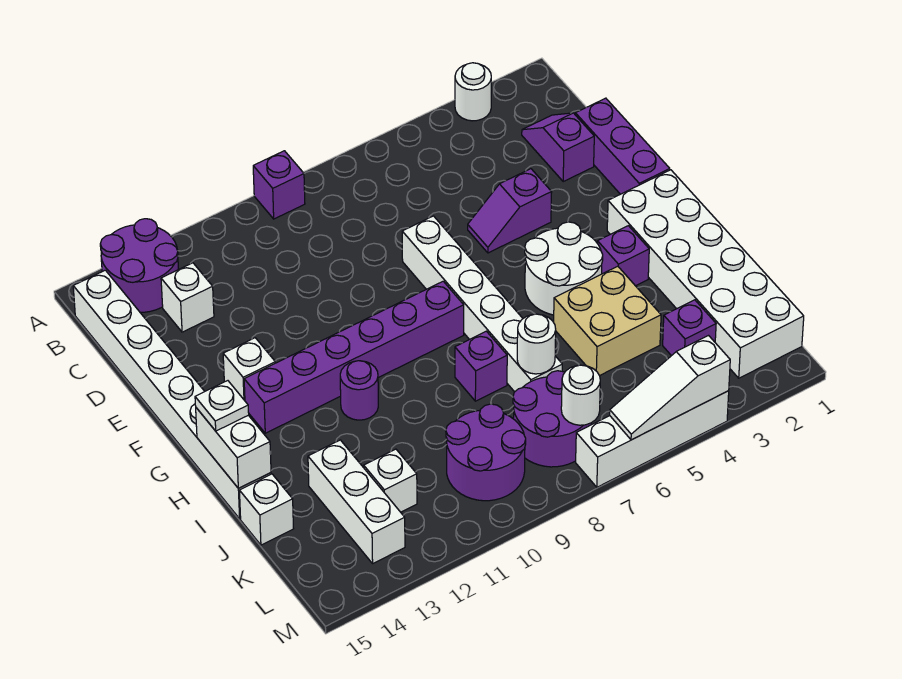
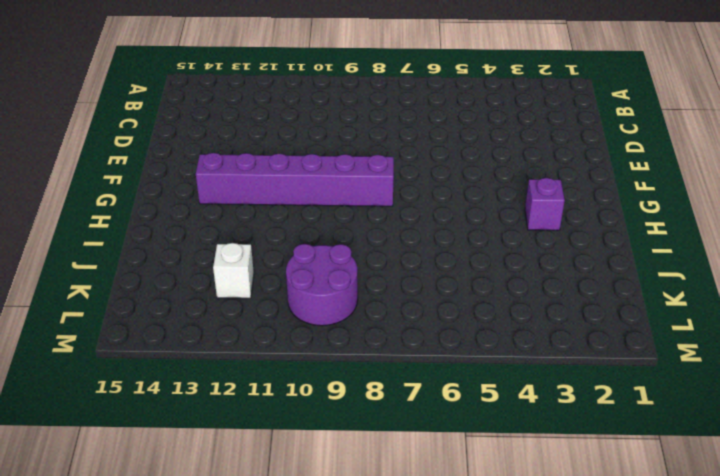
none -> white 1x1 round brick [455,63,491,121]
none -> purple 1x1 brick [253,151,305,219]
none -> purple 2x2 round brick [100,219,179,312]

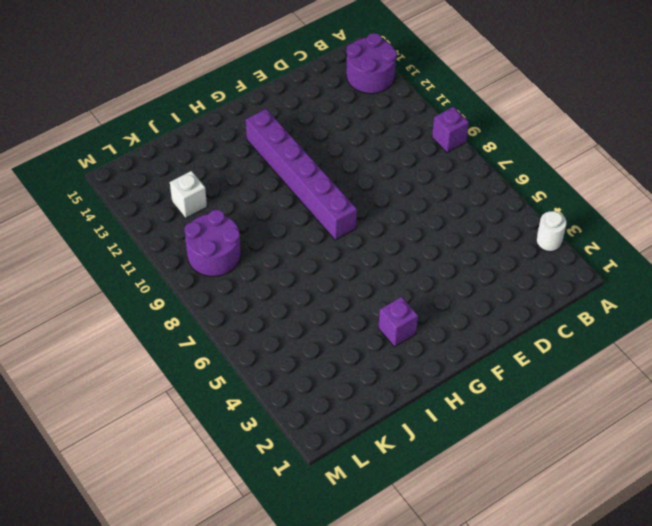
none -> white 1x8 brick [73,270,271,519]
none -> purple 1x2 slope [522,113,594,181]
none -> white 1x1 brick [161,263,214,332]

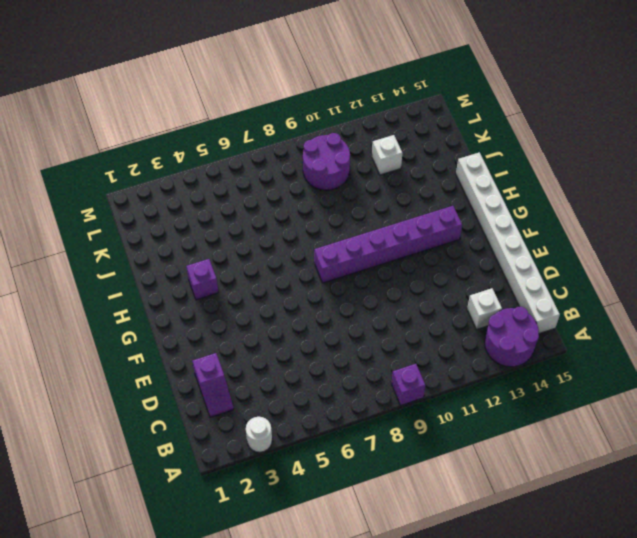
none -> purple 1x3 brick [575,98,670,194]
none -> purple 1x2 slope [468,169,552,253]
none -> white 1x6 brick [402,216,562,392]

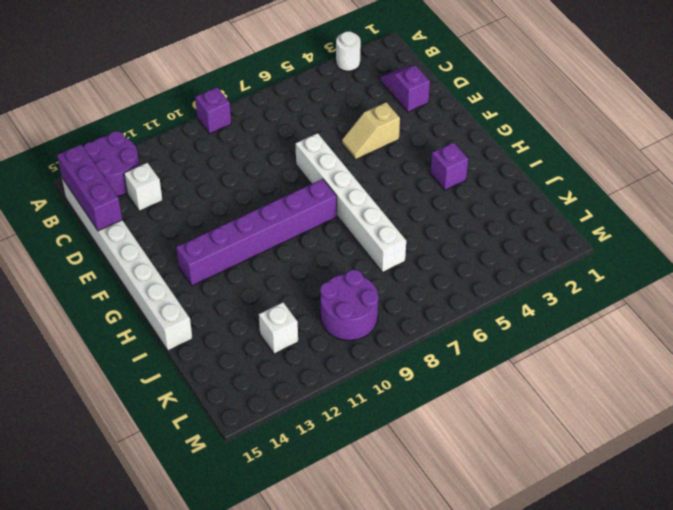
purple 1x3 brick [57,145,122,231] -> purple 1x3 brick moved to [575,98,670,194]
tan 1x2 slope [342,102,400,160] -> purple 1x2 slope [468,169,552,253]
none -> white 1x1 brick [223,338,275,401]
none -> white 2x6 brick [607,170,804,378]
none -> white 2x2 round brick [525,222,603,315]

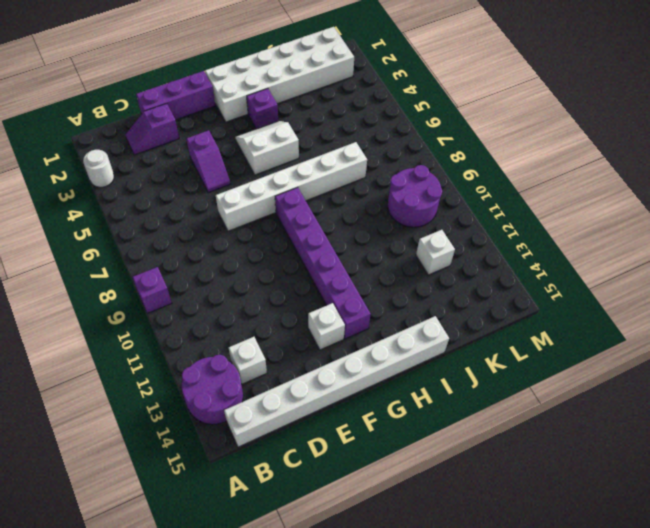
white 2x2 slope [235,121,299,175] -> white 2x2 round brick [525,222,603,315]
none -> purple 1x1 round brick [340,361,378,420]
none -> tan 2x2 brick [554,266,661,376]
none -> purple 1x1 brick [455,331,507,401]

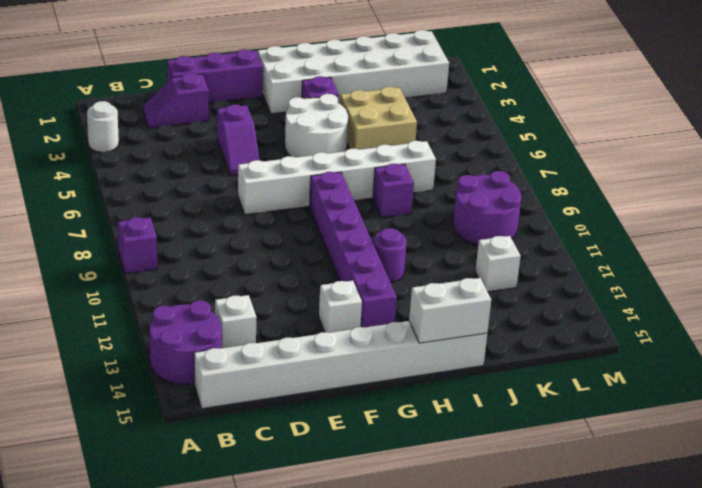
none -> white 1x3 brick [308,440,405,563]
none -> white 1x1 brick [239,474,294,545]
none -> purple 1x1 brick [663,300,716,356]

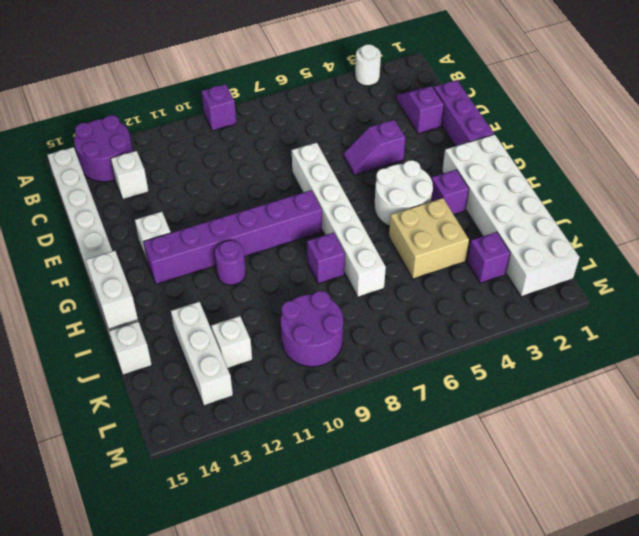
none -> purple 2x2 round brick [513,371,591,467]
none -> white 1x4 brick [576,391,729,487]
none -> white 1x1 round brick [517,314,556,374]

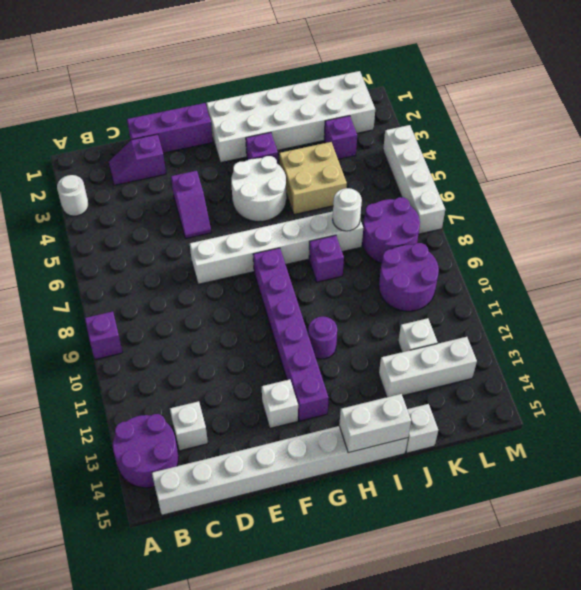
none -> white 1x1 round brick [561,365,600,425]
none -> white 1x3 slope [610,336,730,440]
none -> white 1x1 plate [195,381,249,431]

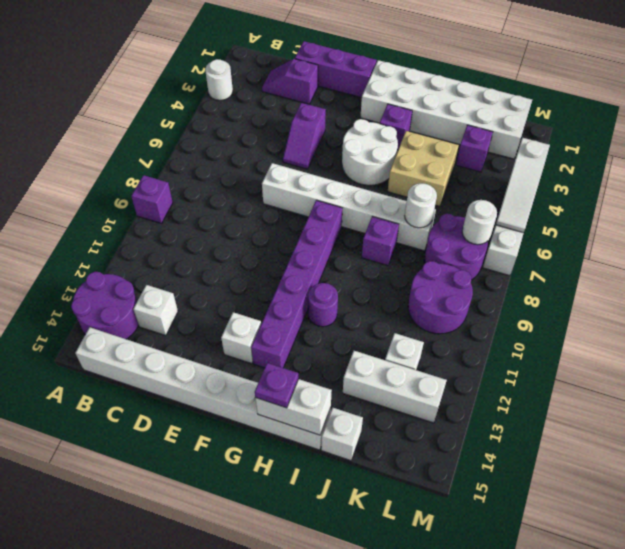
purple 1x1 plate [255,363,299,408] -> white 1x1 plate [195,381,249,431]

